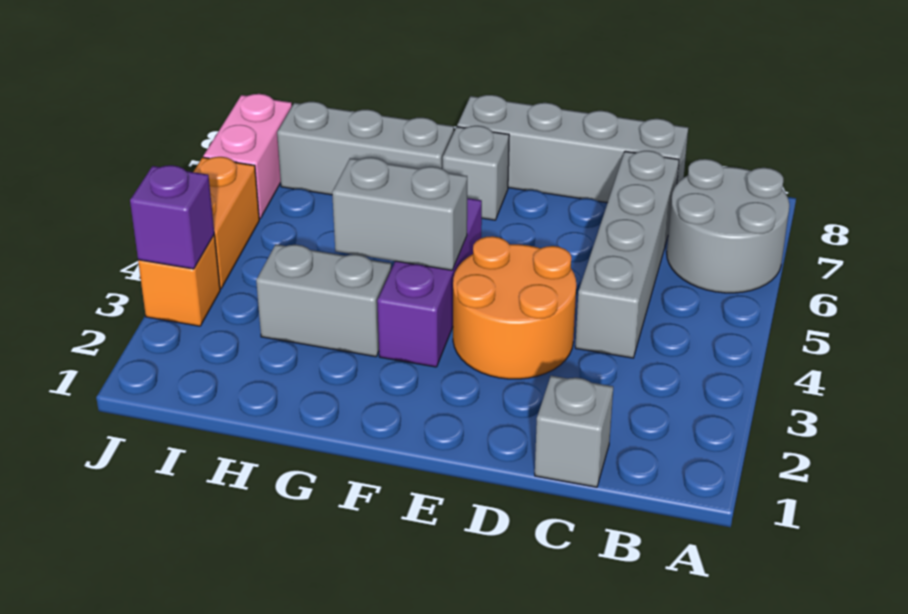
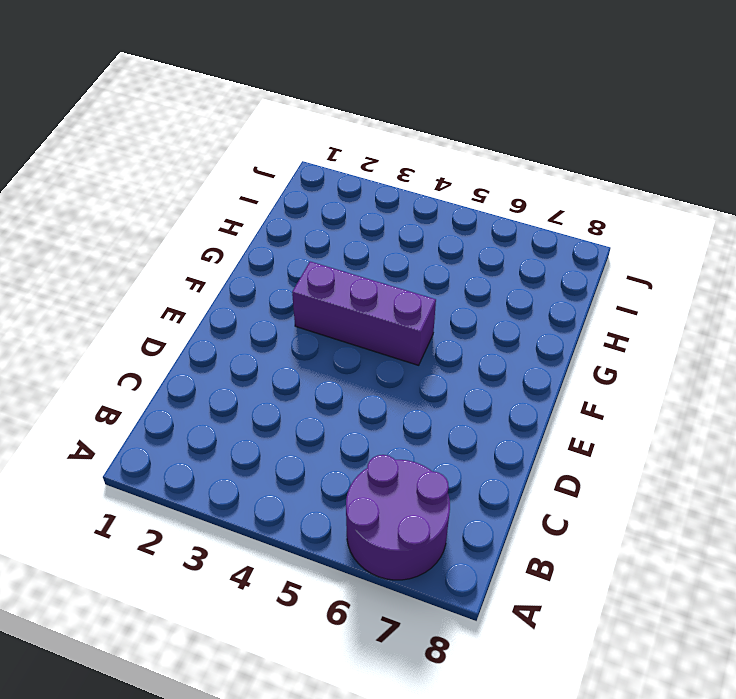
purple 2x2 round brick [346,455,450,580] -> grey 2x2 round brick [667,159,789,293]
none -> grey 1x1 brick [535,376,613,487]
none -> grey 1x4 brick [575,151,679,358]
none -> grey 1x4 brick [457,95,688,203]

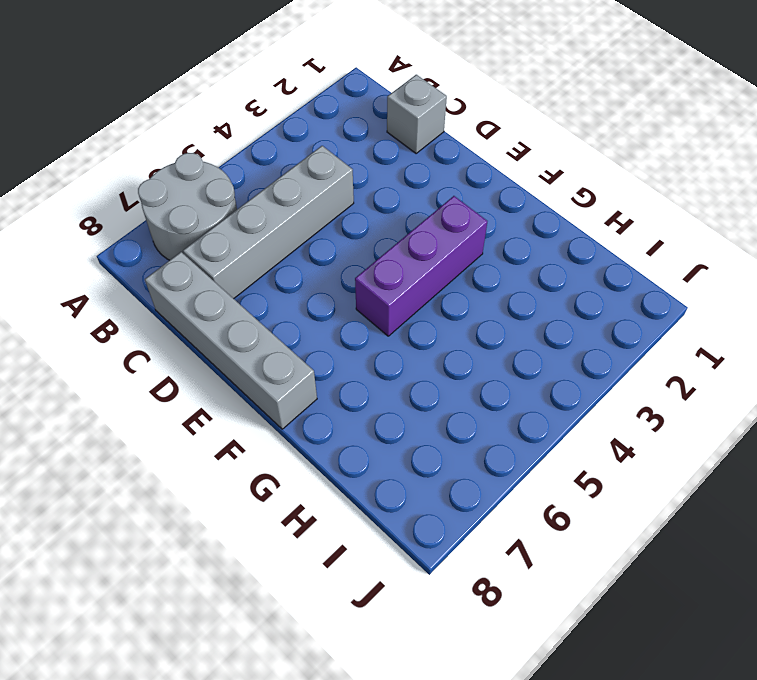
none -> orange 2x2 round brick [453,236,576,379]
none -> grey 1x1 brick [443,126,509,220]
none -> grey 1x2 brick [256,244,391,357]

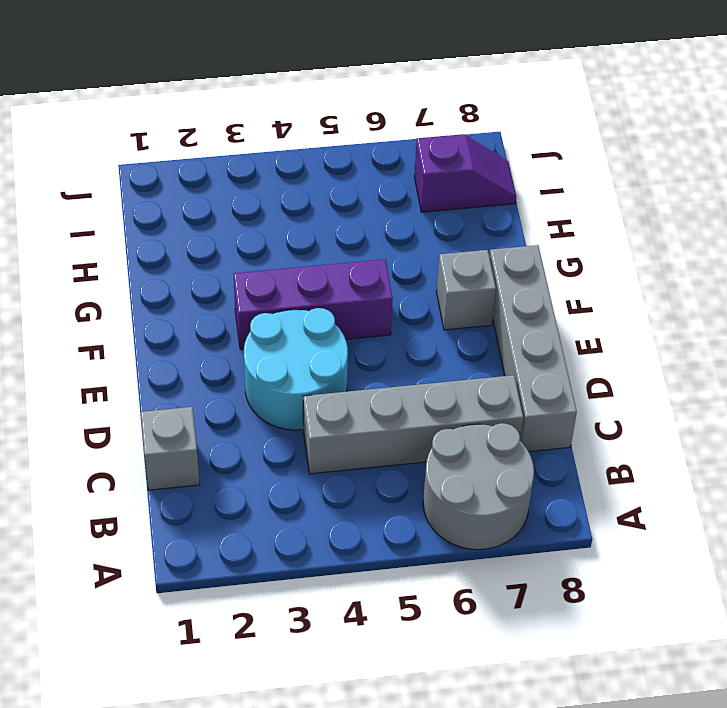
cyan 2x2 round brick [244,308,348,430] -> orange 2x2 round brick [453,236,576,379]
purple 1x2 slope [414,134,516,212] -> grey 1x3 brick [277,102,454,195]
none -> grey 1x2 brick [256,244,391,357]
none -> orange 1x1 brick [138,235,220,326]
none -> orange 1x2 brick [194,157,259,289]

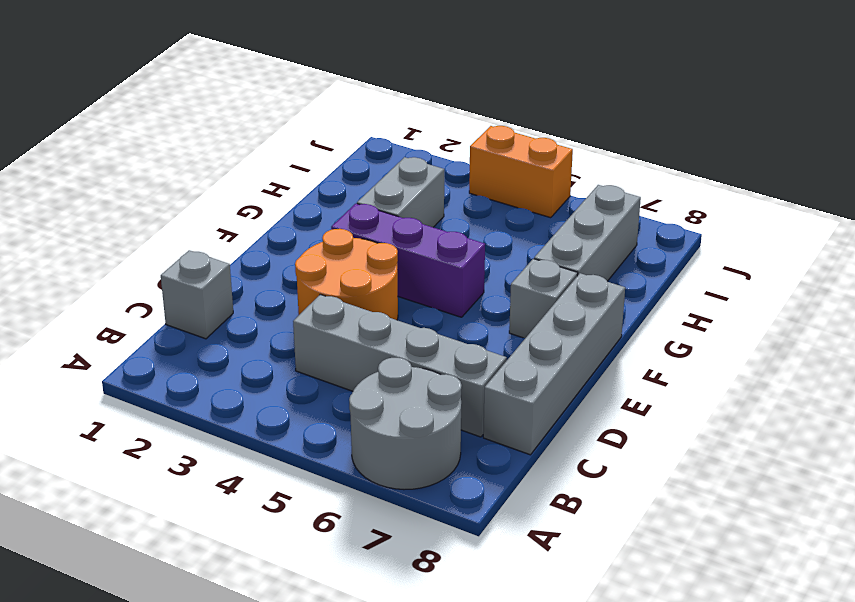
none -> orange 1x1 brick [138,235,220,326]
none -> pink 1x2 brick [203,94,292,219]
none -> grey 1x2 brick [332,157,467,270]

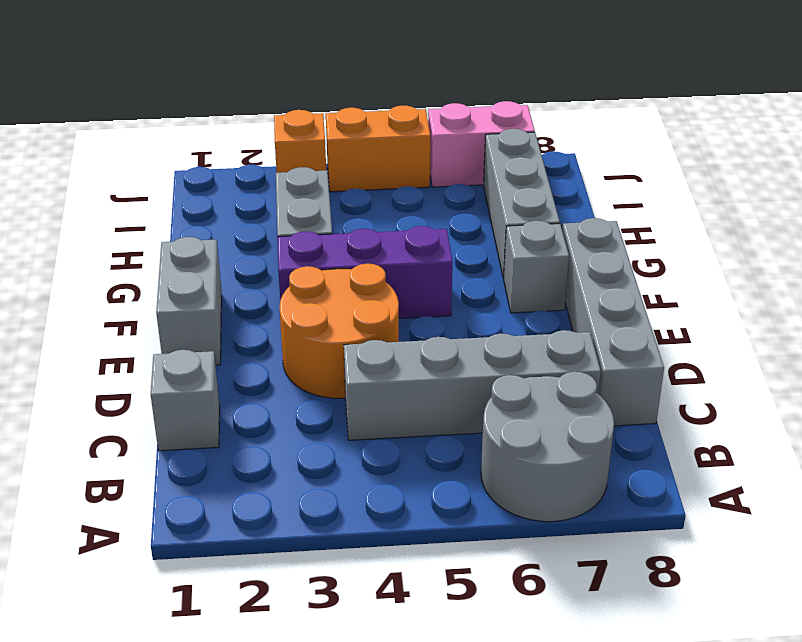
grey 1x2 brick [156,237,222,365] -> grey 1x2 brick moved to [332,157,467,270]
none -> purple 1x1 brick [130,165,214,269]

